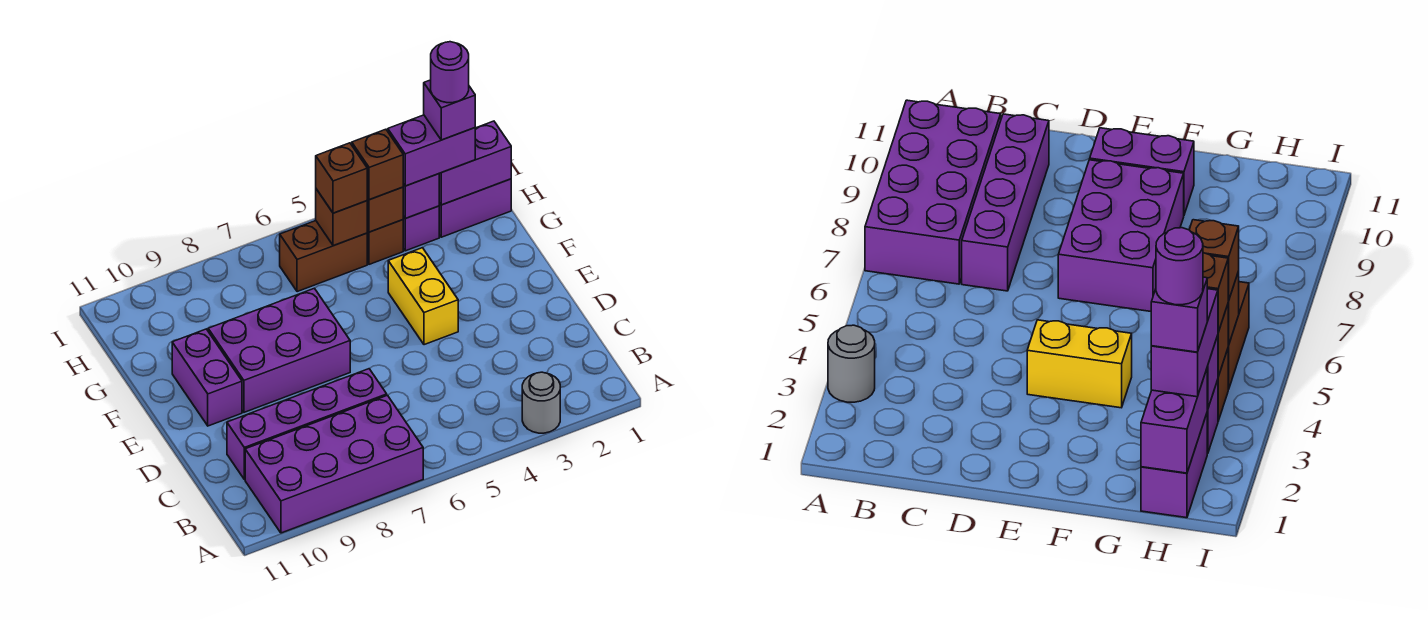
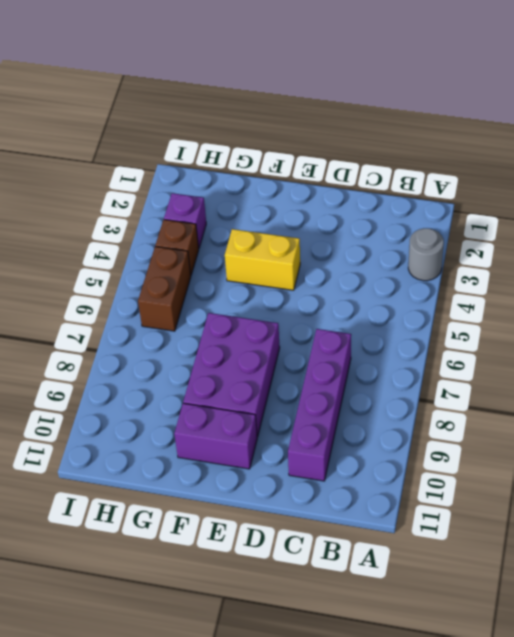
none -> purple 2x4 brick [245,395,423,533]
none -> purple 1x2 brick [439,179,511,237]
none -> purple 1x2 brick [439,121,511,205]

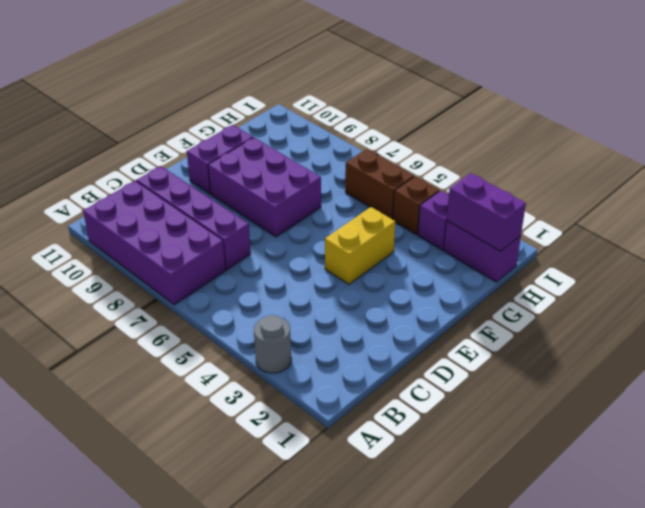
none -> purple 1x1 brick [403,174,439,218]
none -> brown 1x1 brick [367,187,404,232]
none -> brown 1x1 brick [316,189,367,246]

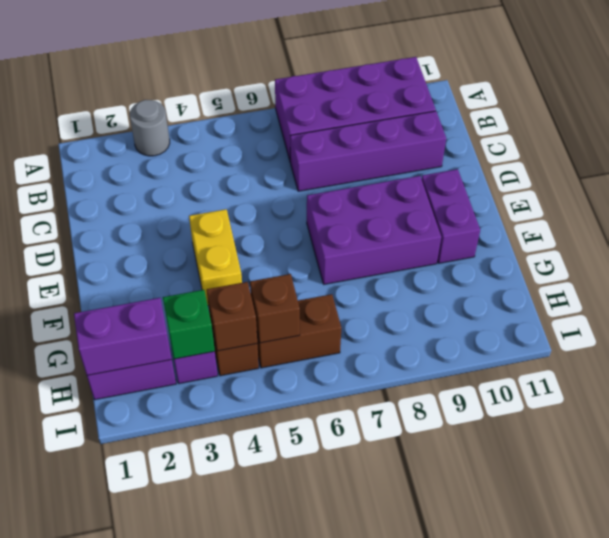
green 1x1 brick [163,290,215,359] -> purple 1x1 brick [403,174,439,218]
none -> purple 1x2 brick [388,115,475,186]
none -> brown 1x1 brick [352,129,403,200]
none -> brown 1x1 brick [316,143,367,213]

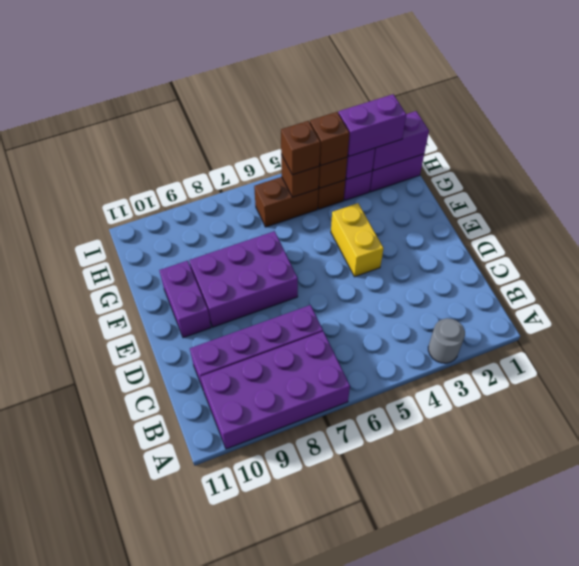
none -> purple 1x1 brick [424,80,475,140]
none -> purple 1x1 round brick [431,42,469,103]

